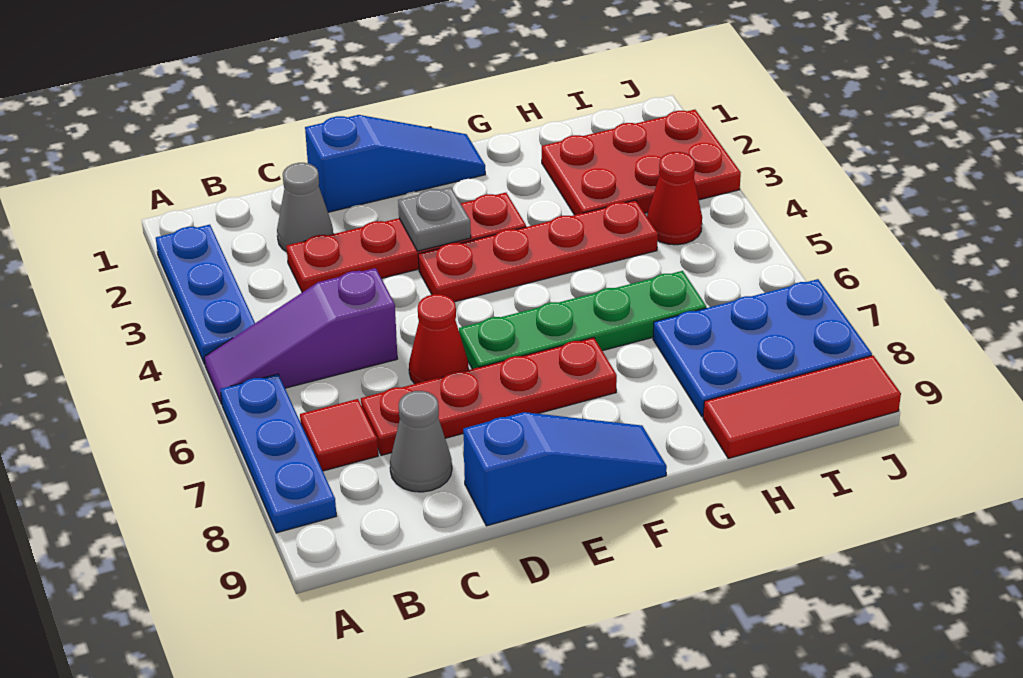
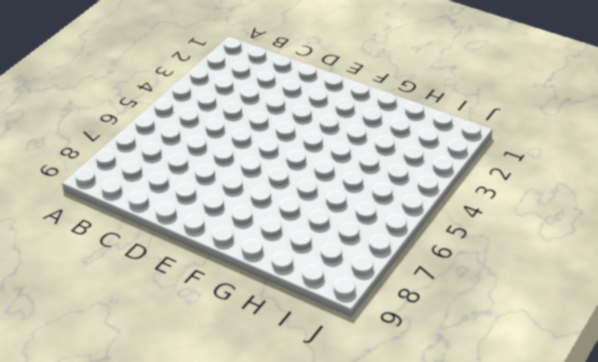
none -> blue 1x3 plate [156,225,255,364]
none -> purple 1x3 slope [204,268,398,404]
none -> blue 1x3 plate [220,374,336,533]

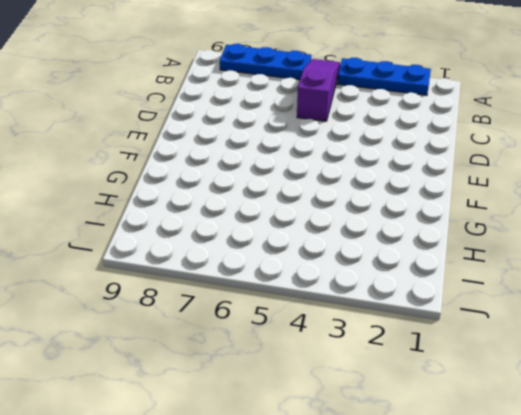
none -> red 1x1 tile [300,399,378,471]
none -> grey 1x1 cone [277,163,333,252]
none -> red 1x4 plate [286,193,526,292]

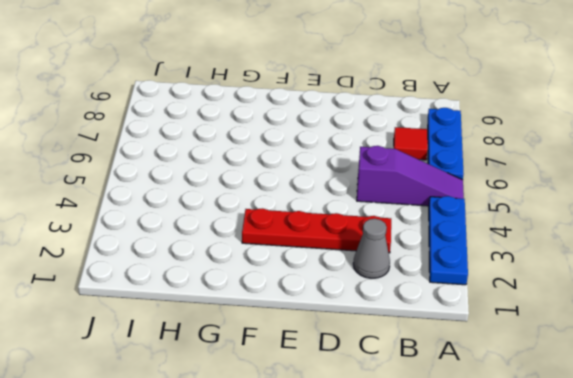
none -> red 1x4 plate [361,338,617,455]
none -> grey 1x1 cone [390,391,452,492]
none -> blue 1x3 slope [305,115,485,212]

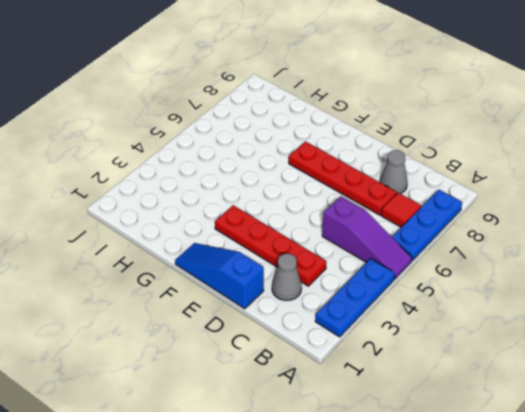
none -> red 1x1 cone [409,294,468,384]
none -> blue 1x3 slope [463,412,667,526]
none -> red 1x4 plate [418,200,658,302]

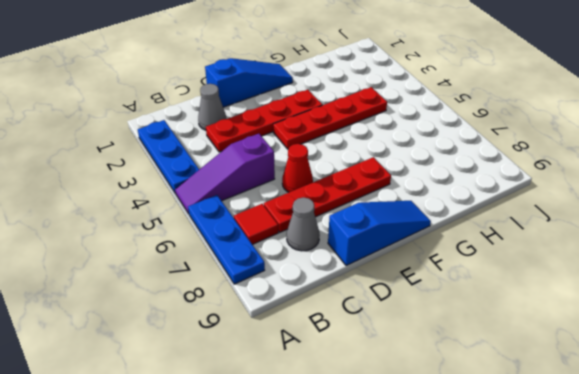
none -> green 1x4 plate [459,271,706,369]
none -> red 2x3 plate [542,110,741,215]
none -> blue 2x3 plate [653,279,872,417]

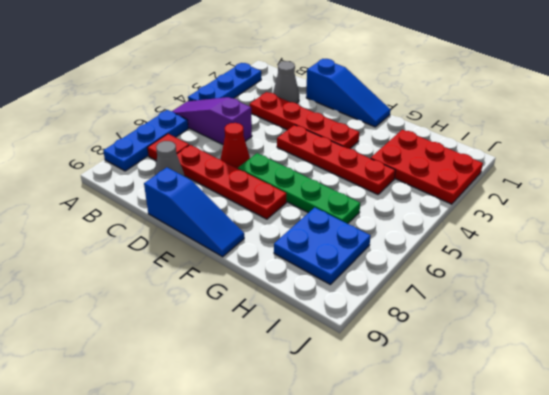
blue 2x2 plate [274,207,371,285] -> blue 2x3 plate [653,279,872,417]
none -> red 1x3 tile [703,355,901,458]
none -> red 1x1 cone [647,152,702,245]
none -> grey 1x1 plate [398,187,471,251]

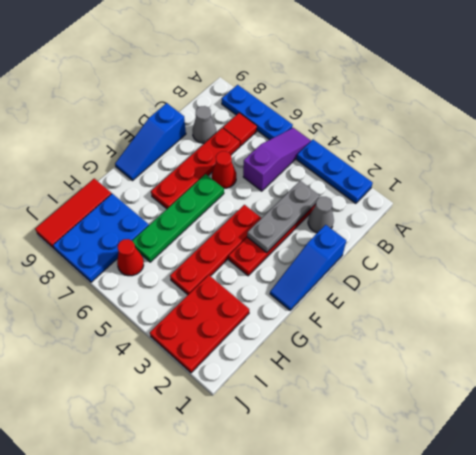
grey 1x3 plate [247,181,320,253] -> grey 1x1 plate [398,187,471,251]
red 1x1 cone [117,239,144,276] -> red 1x1 cone moved to [647,152,702,245]

